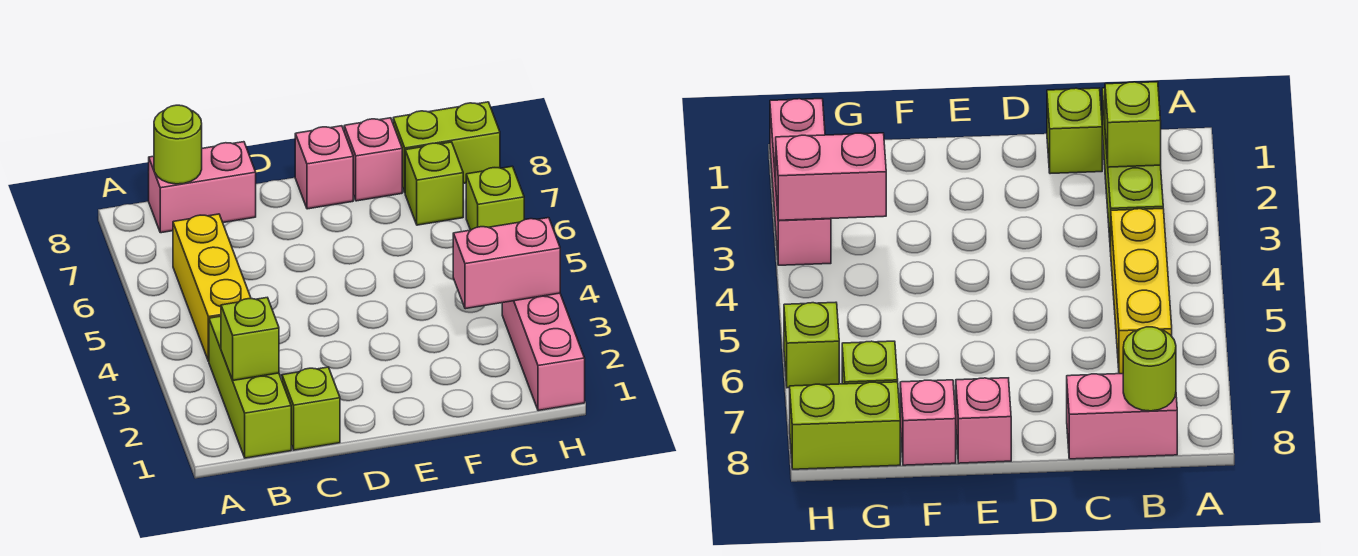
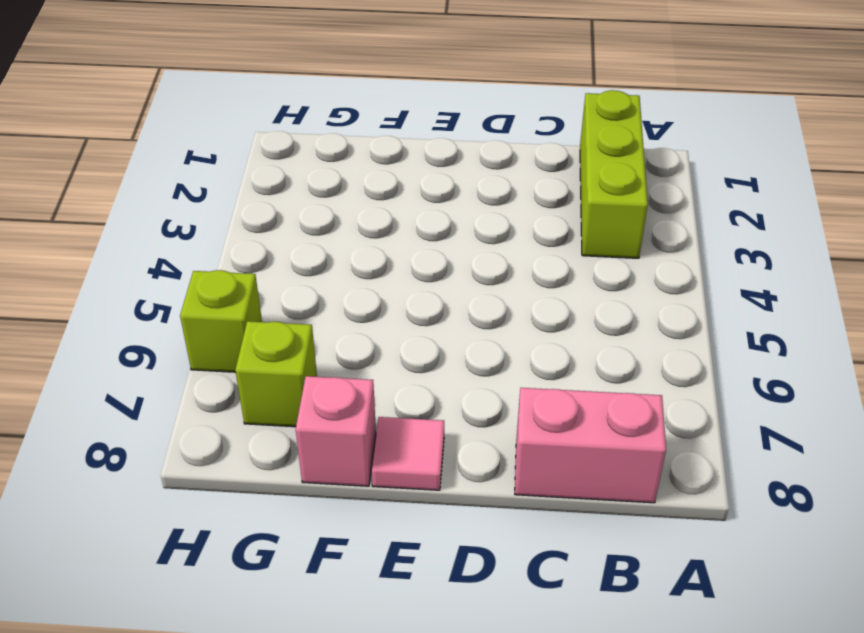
pink 1x1 tile [372,417,444,490] -> pink 1x1 brick [295,126,353,209]
none -> yellow 1x3 brick [173,214,251,361]
none -> lime 1x1 brick [282,367,340,450]
none -> lime 1x2 brick [393,102,500,192]

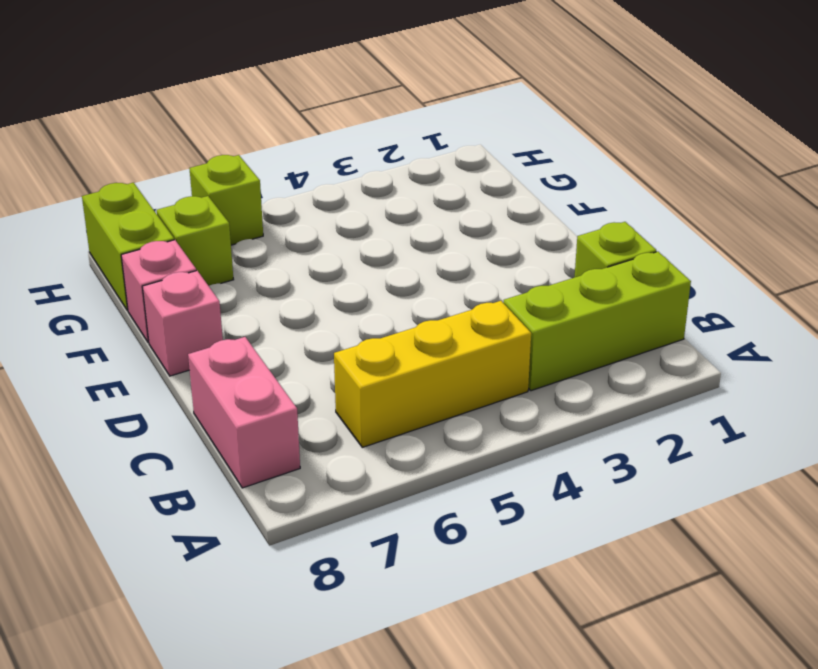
none -> pink 1x3 brick [502,293,585,411]
none -> lime 1x1 brick [221,298,279,380]
none -> lime 1x1 round brick [154,105,202,184]

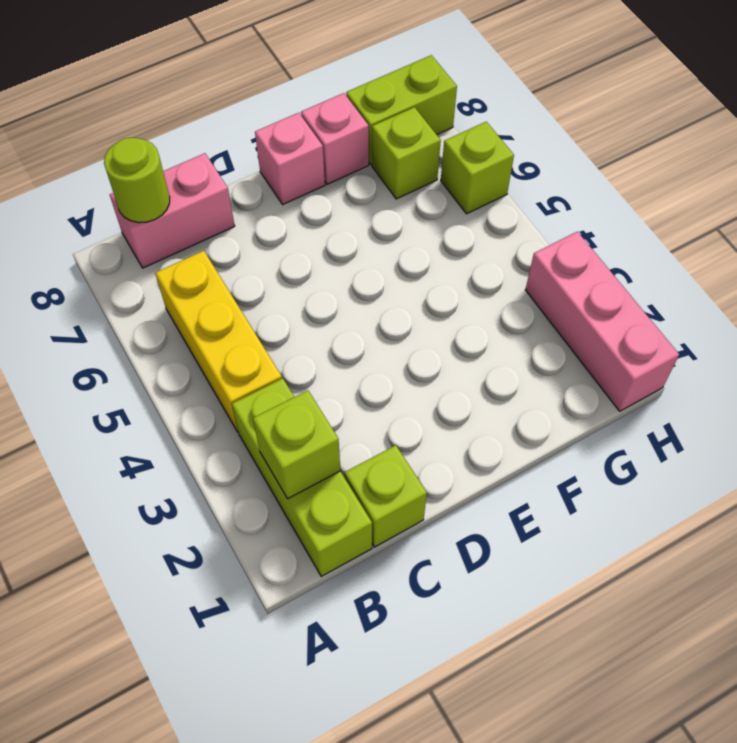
none -> pink 1x2 brick [453,218,560,309]

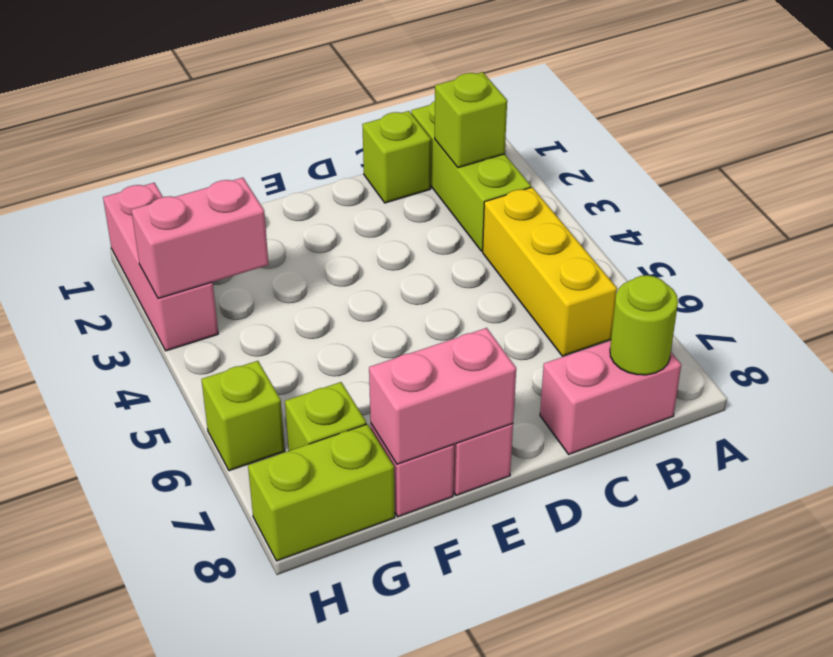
pink 1x2 brick [369,328,516,464] -> none

